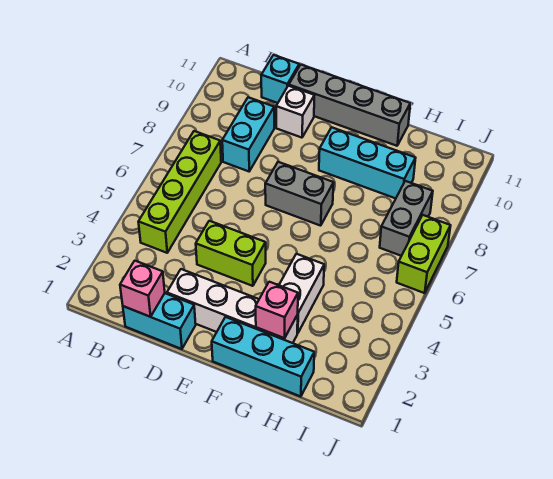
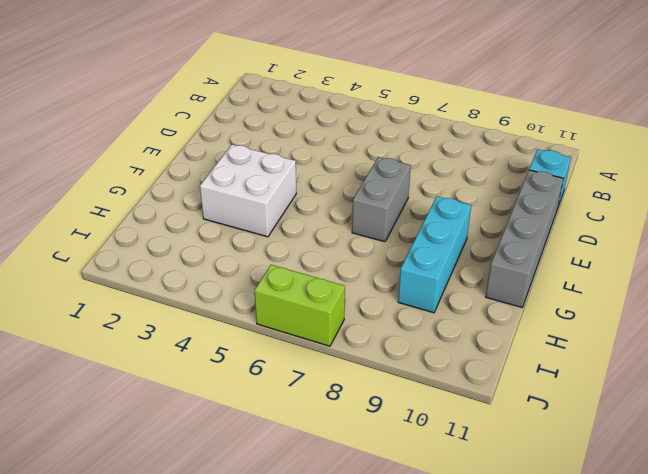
white 2x2 brick [200,145,296,237] -> white 1x2 brick [279,254,324,333]
none -> lime 1x4 brick [139,131,221,253]
none -> cyan 1x2 brick [123,293,196,349]
none -> cyan 1x2 brick [222,97,274,171]

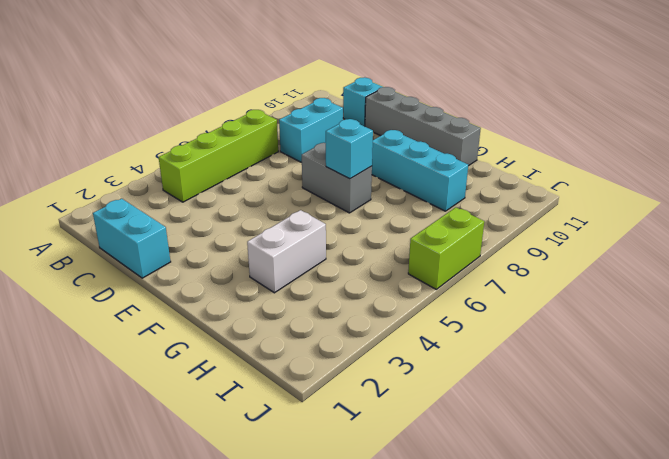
cyan 1x1 brick [326,119,373,179] -> none
none -> white 1x4 brick [167,269,298,343]
none -> lime 1x2 brick [196,221,266,286]
none -> white 1x1 brick [276,86,314,138]

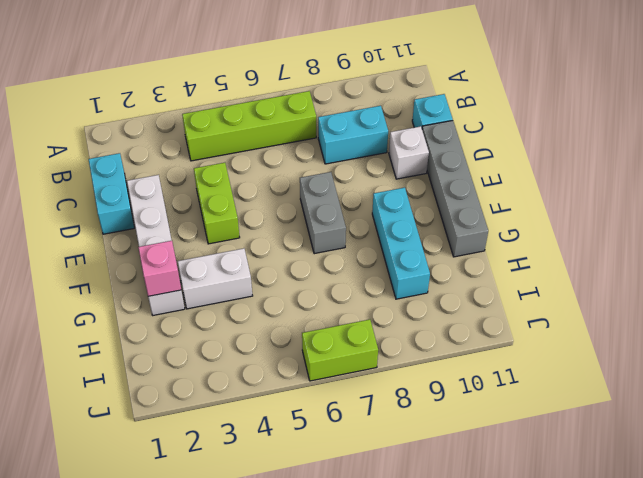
none -> cyan 1x3 brick [212,317,314,397]
none -> grey 1x2 brick [380,181,433,256]
none -> pink 1x1 brick [120,261,165,317]

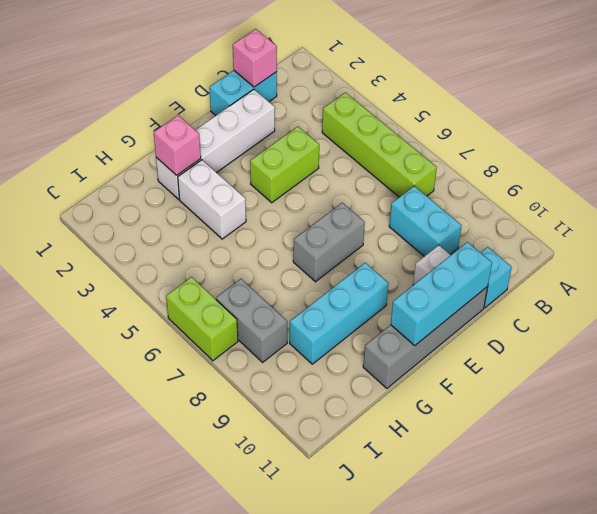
cyan 1x3 brick [391,242,492,345] -> cyan 1x3 brick moved to [212,317,314,397]

